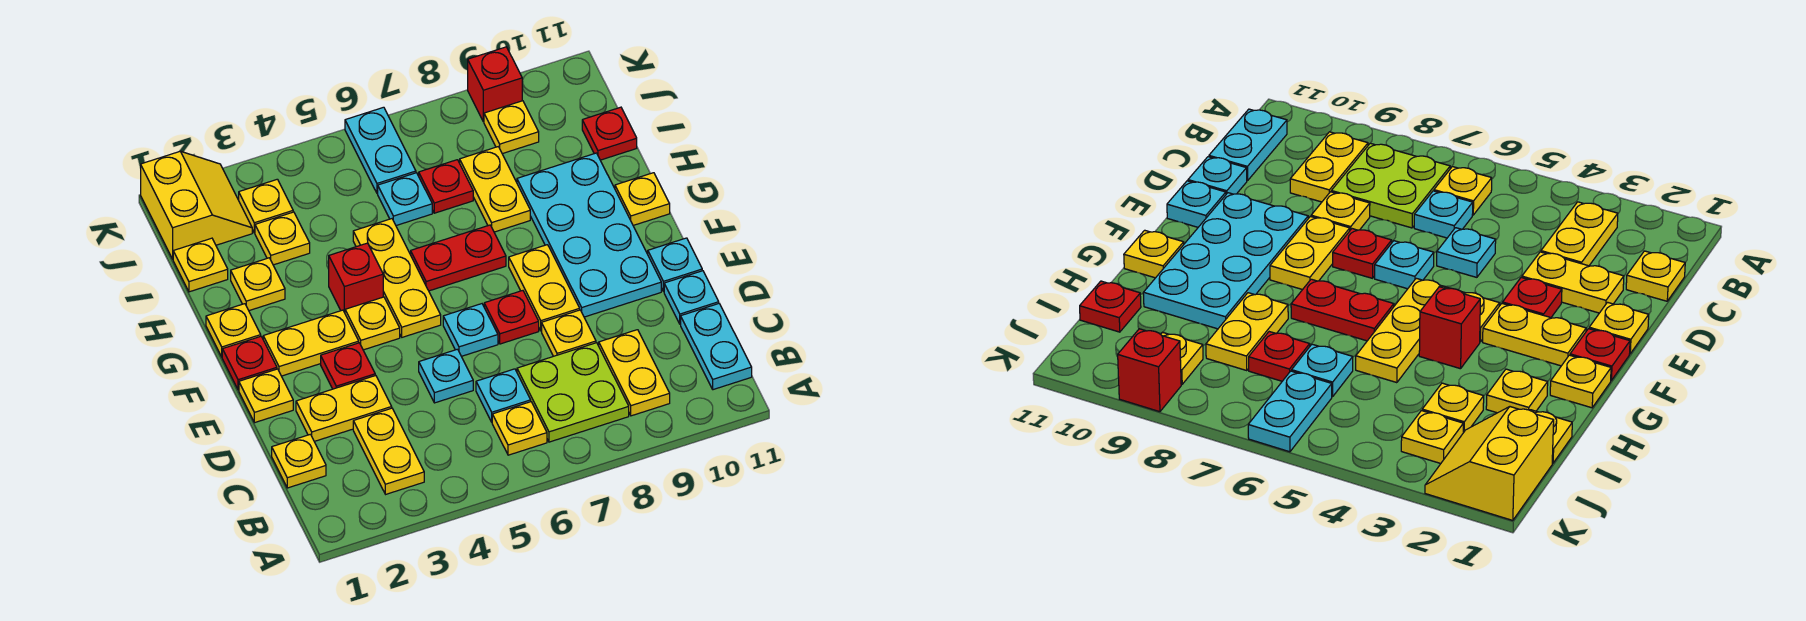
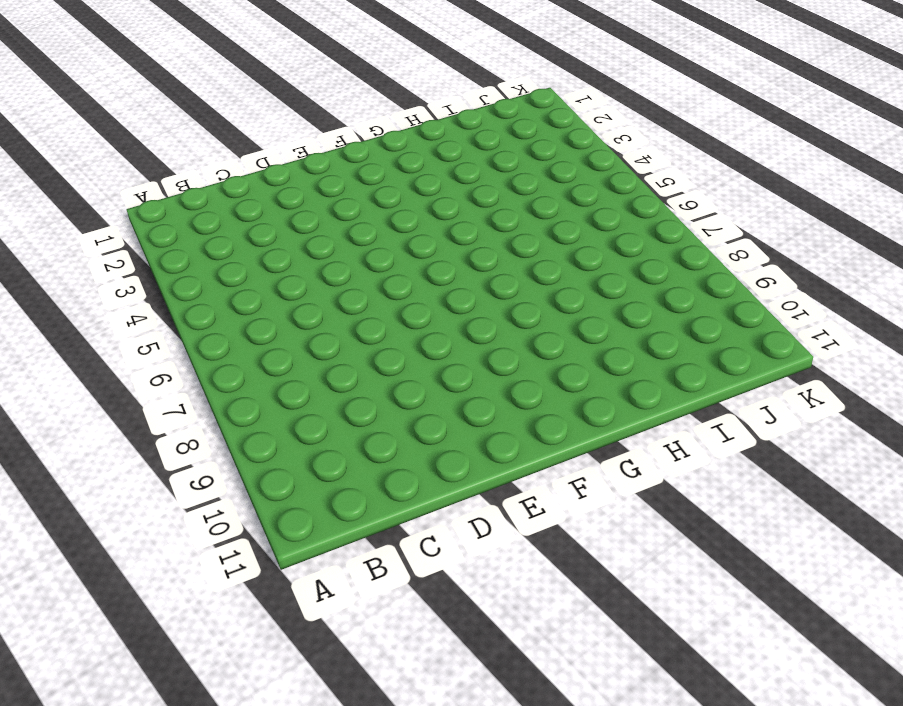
none -> yellow 1x2 plate [353,408,424,494]
none -> yellow 1x1 plate [492,402,547,455]
none -> lime 2x2 plate [517,343,629,442]
none -> yellow 1x2 plate [599,330,670,416]

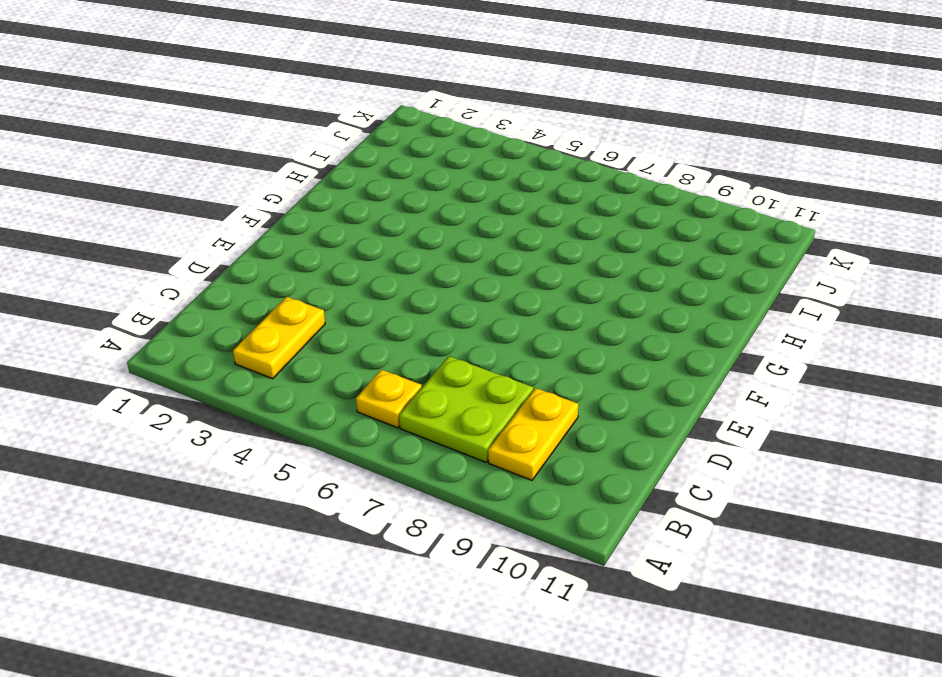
none -> cyan 1x2 plate [681,304,752,390]
none -> yellow 1x1 plate [272,434,326,488]
none -> cyan 1x1 plate [476,369,531,422]
none -> yellow 1x2 plate [296,375,392,441]

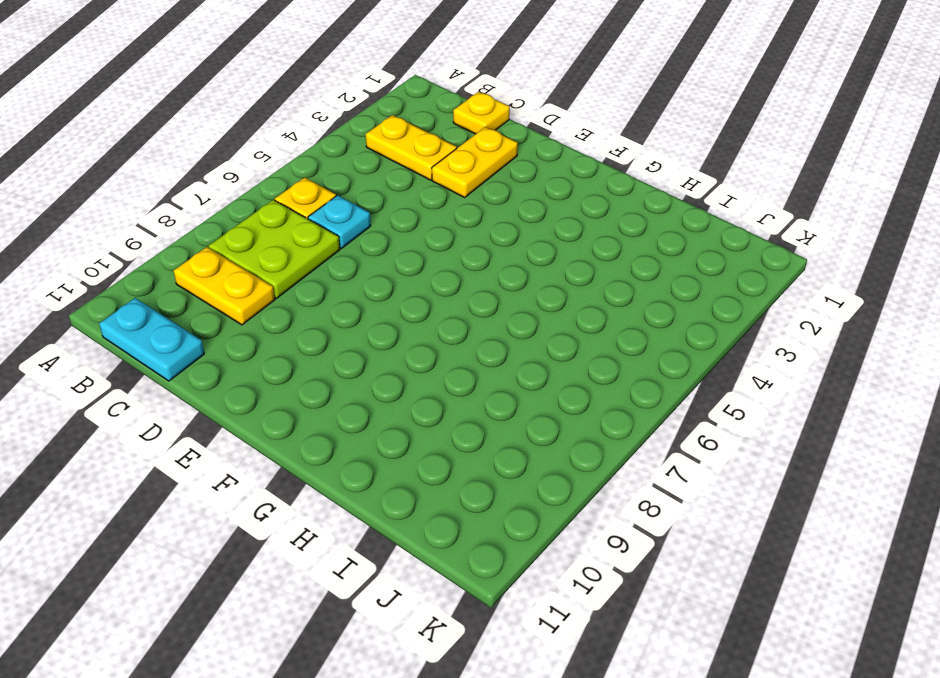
none -> cyan 1x1 plate [419,349,473,403]
none -> yellow 1x1 plate [542,310,596,356]
none -> cyan 1x1 plate [664,271,719,324]
none -> yellow 1x1 plate [239,369,293,423]

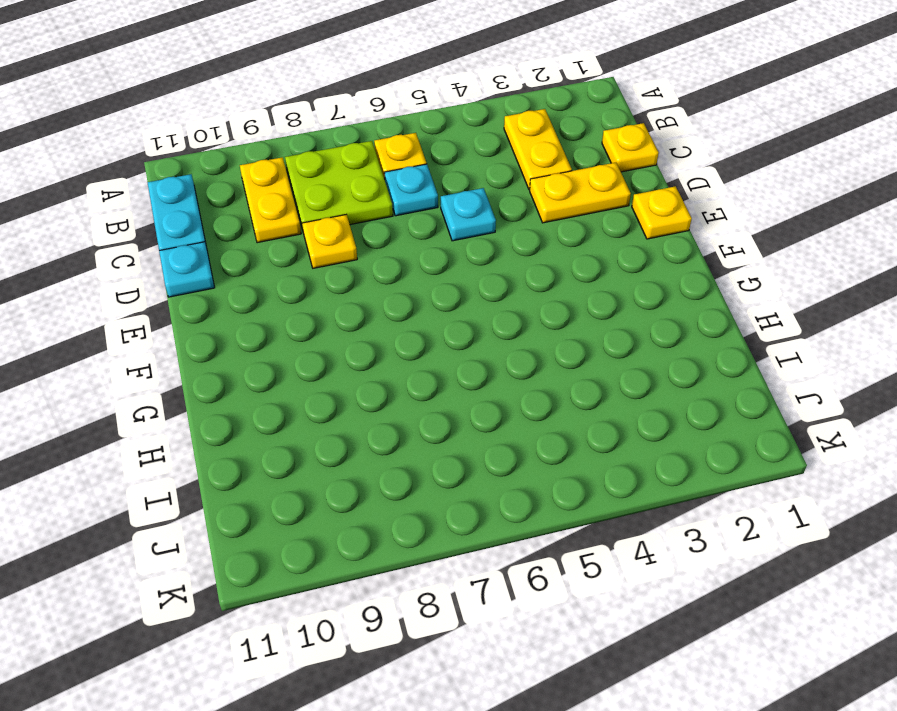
none -> red 1x1 plate [321,343,375,389]
none -> cyan 1x1 plate [443,304,498,356]
none -> red 1x1 plate [484,291,539,344]
none -> yellow 1x2 plate [509,245,580,331]

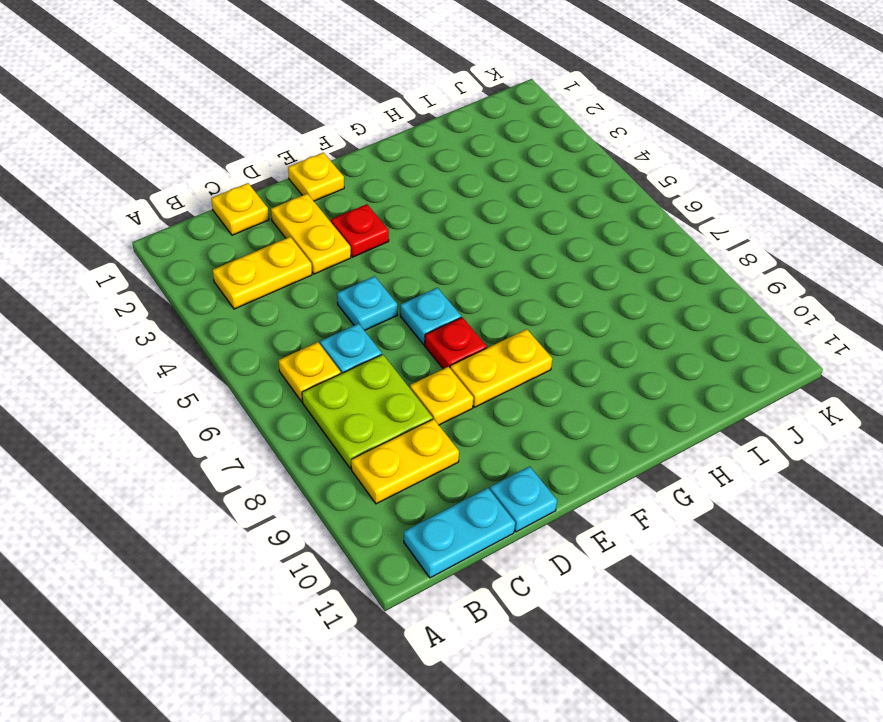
none -> cyan 2x4 plate [517,153,661,317]
none -> cyan 1x1 plate [648,238,702,292]
none -> red 1x1 plate [222,336,277,390]
none -> yellow 1x2 plate [263,310,359,376]

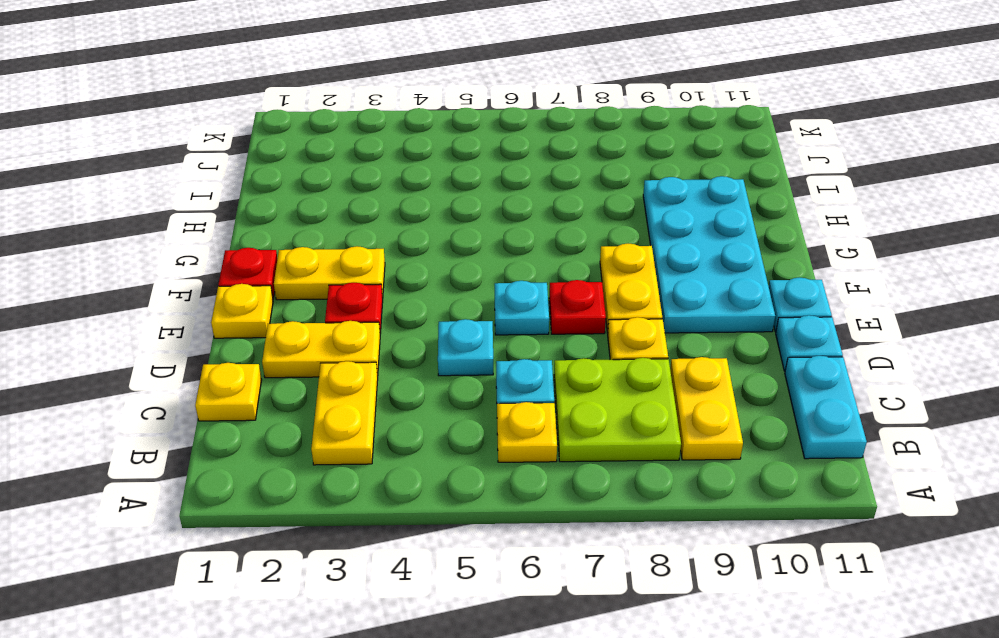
none -> yellow 1x1 plate [345,297,400,350]
none -> yellow 1x3 plate [353,219,441,337]
none -> yellow 1x1 plate [206,304,261,357]
none -> red 1x1 brick [329,243,383,313]

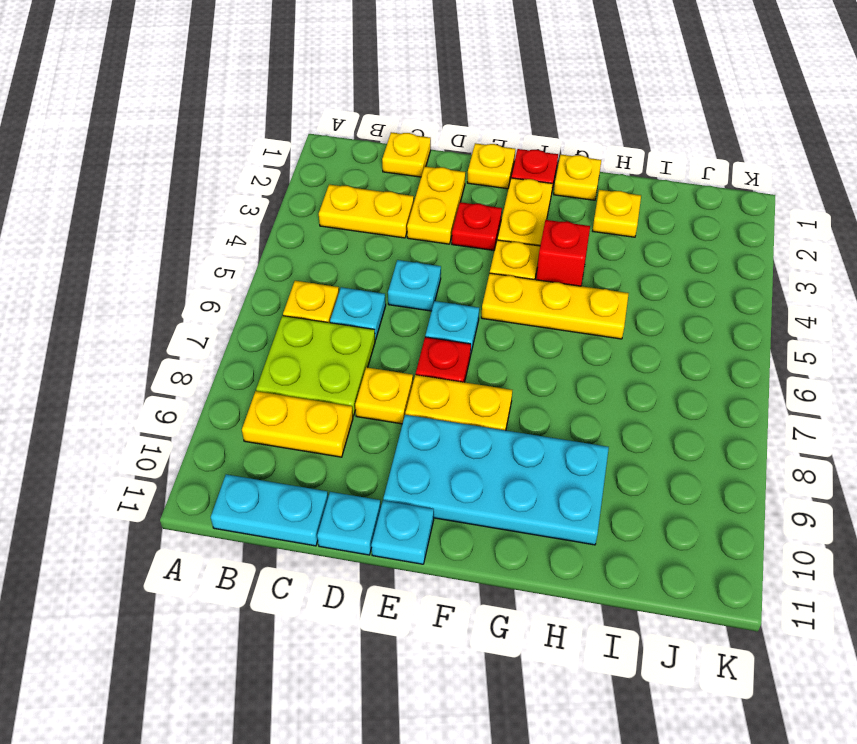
none -> red 1x2 plate [411,225,506,291]
none -> yellow 1x1 plate [615,173,670,225]
none -> yellow 1x2 plate [460,147,530,232]
none -> yellow 1x1 plate [173,238,228,292]

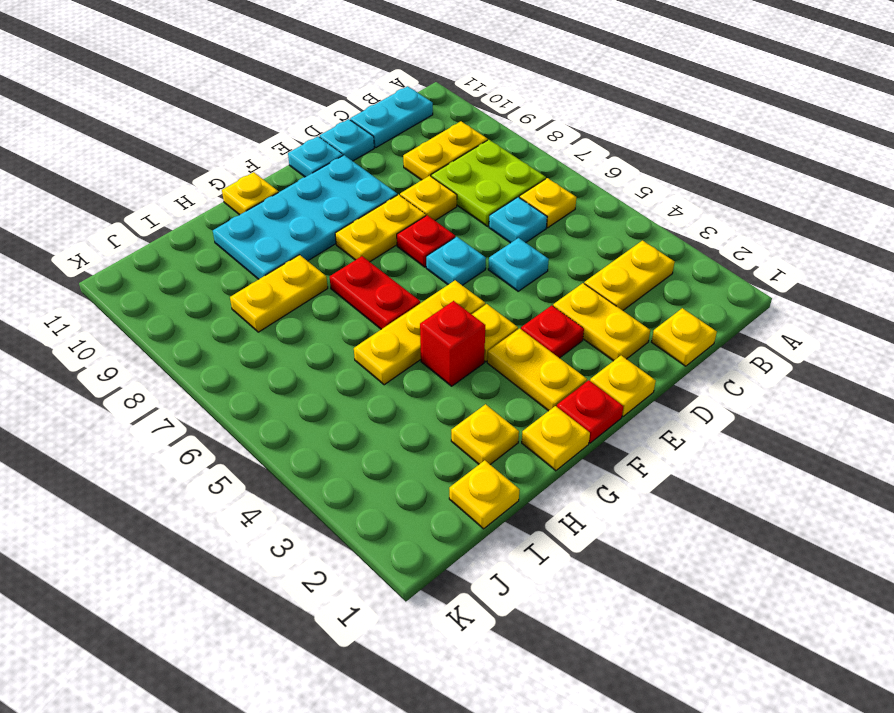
none -> yellow 1x1 plate [255,212,310,265]
none -> cyan 1x1 plate [378,173,432,225]
none -> red 1x1 plate [419,160,473,213]
none -> red 1x1 plate [582,107,637,160]

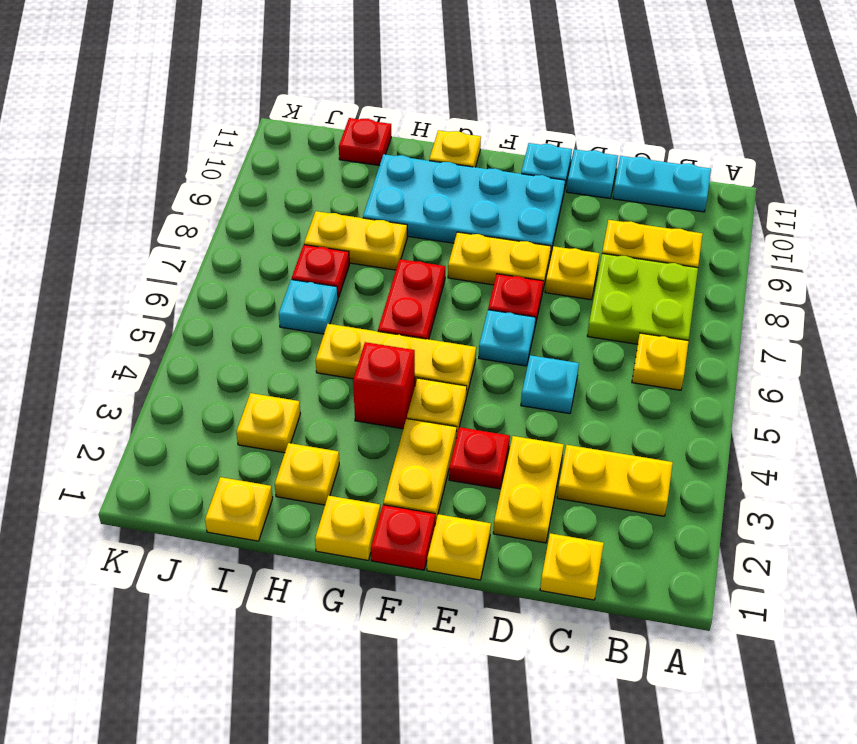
none -> cyan 1x1 plate [476,369,531,422]
none -> yellow 2x2 slope [141,151,252,259]
none -> yellow 1x1 plate [239,179,293,233]
none -> cyan 1x2 plate [345,107,416,194]

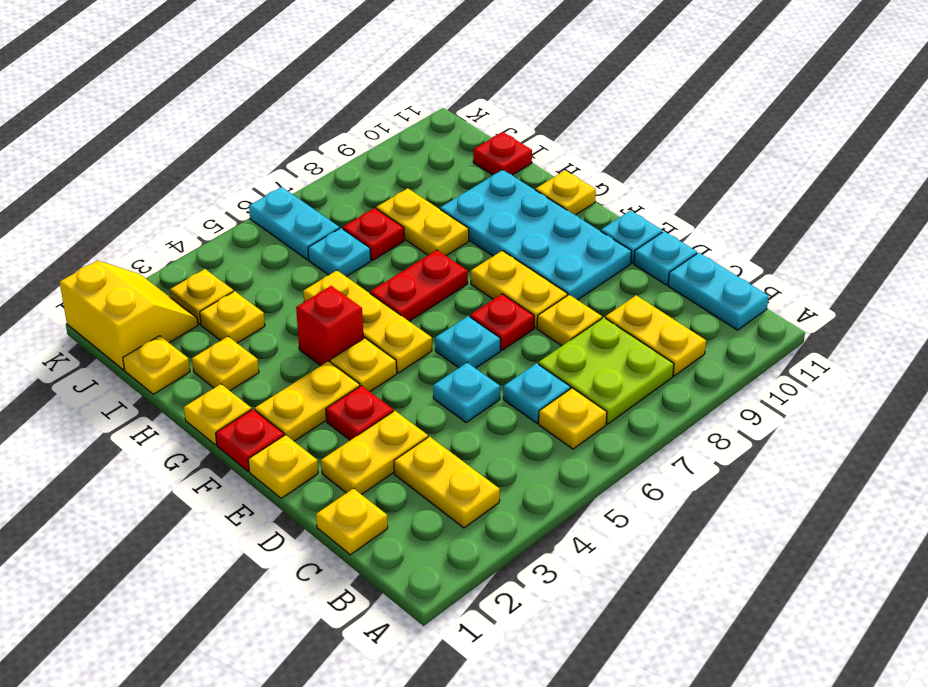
none -> yellow 1x1 plate [484,101,539,154]
none -> red 1x1 brick [468,47,522,122]

